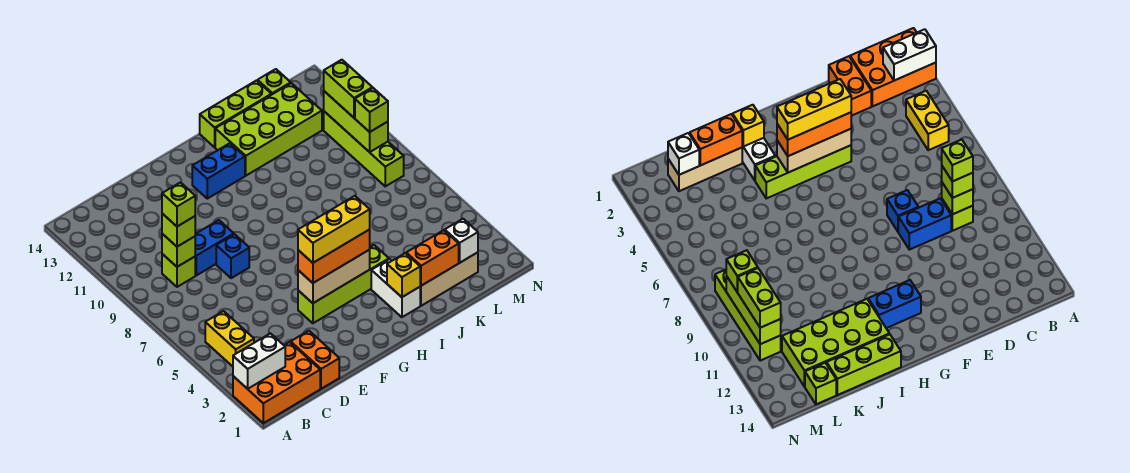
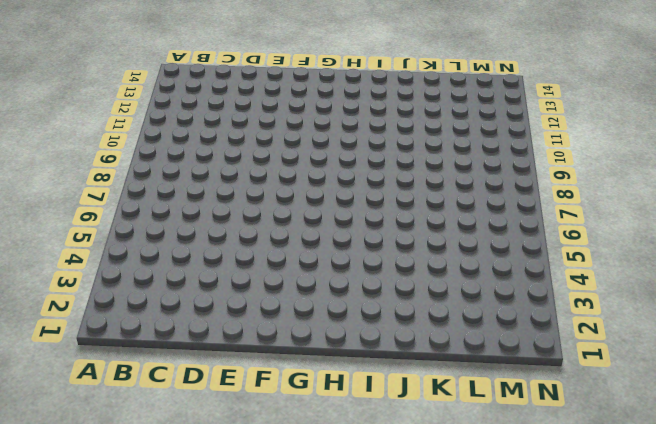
none -> orange 2x3 brick [233,342,320,423]
none -> yellow 1x2 brick [205,311,254,367]
none -> lime 1x1 brick [162,254,195,287]

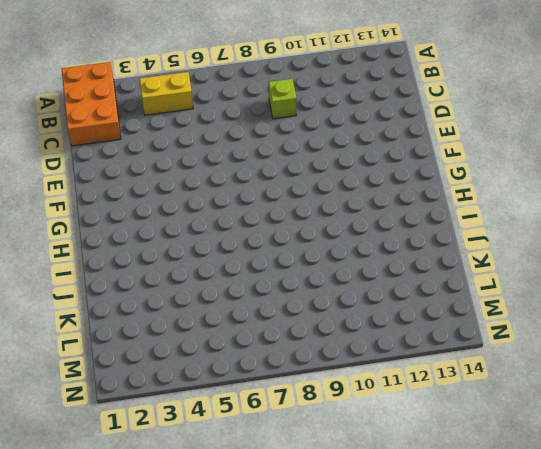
none -> orange 1x2 brick [291,331,339,389]
none -> blue 1x2 brick [195,220,234,275]
none -> blue 1x1 brick [216,234,249,278]

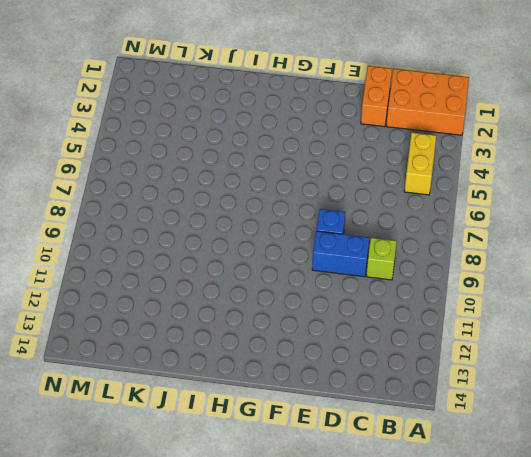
none -> lime 1x4 brick [298,245,389,323]
none -> blue 1x2 brick [192,143,245,199]
none -> white 1x2 brick [371,259,420,317]

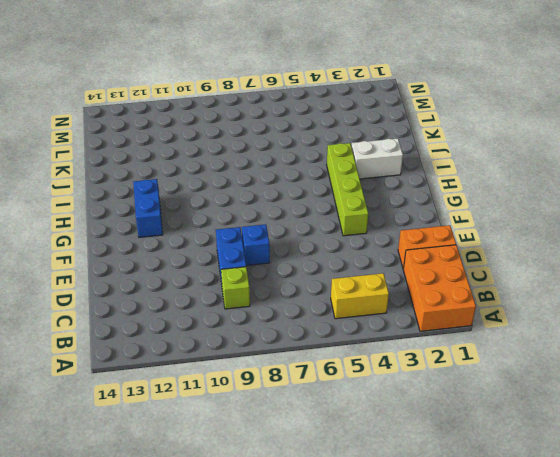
none -> lime 2x4 brick [215,83,322,176]
none -> lime 1x3 brick [200,81,271,147]
none -> tan 1x3 brick [420,252,478,306]

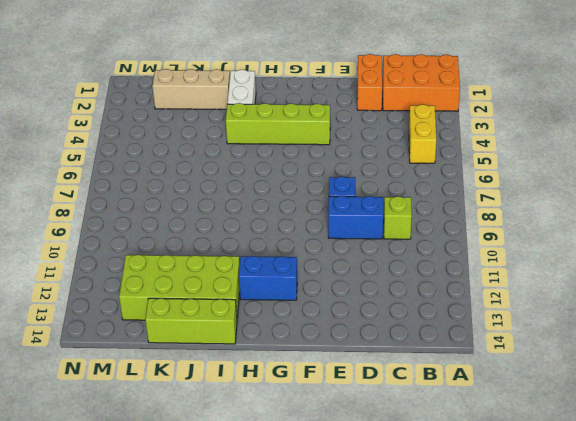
none -> lime 1x1 brick [258,69,291,95]
none -> lime 1x4 brick [324,111,404,186]
none -> white 1x2 brick [233,333,285,389]

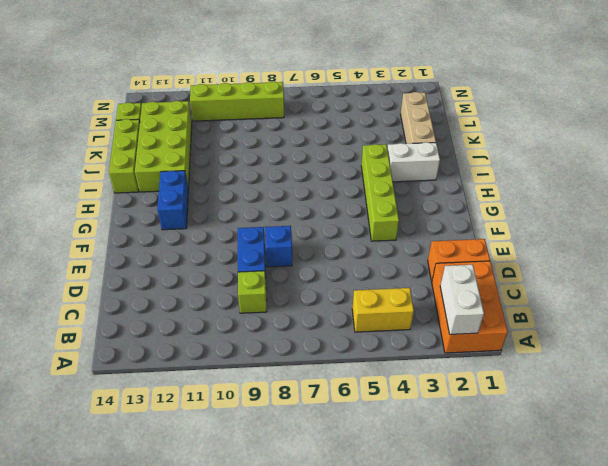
none -> lime 1x1 brick [162,234,195,267]
none -> tan 1x3 brick [298,250,370,303]
none -> yellow 1x1 brick [387,253,420,297]

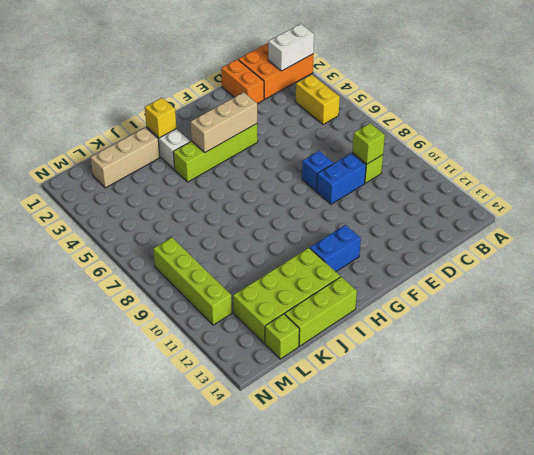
none -> orange 1x2 brick [406,230,459,286]
none -> white 1x1 brick [445,219,478,263]
none -> lime 1x3 brick [324,91,388,152]

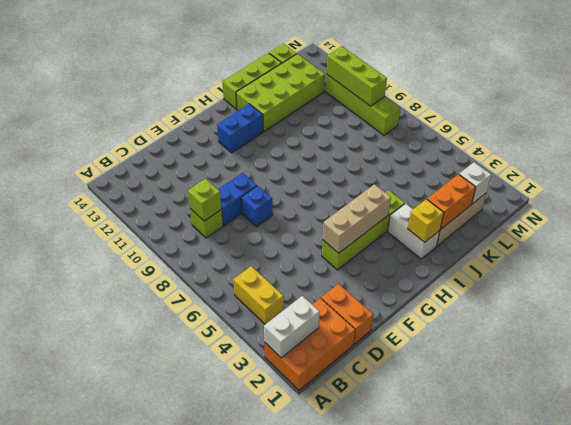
none -> lime 1x1 brick [162,214,195,247]
none -> orange 1x3 brick [298,230,370,283]
none -> lime 1x1 brick [355,88,388,132]

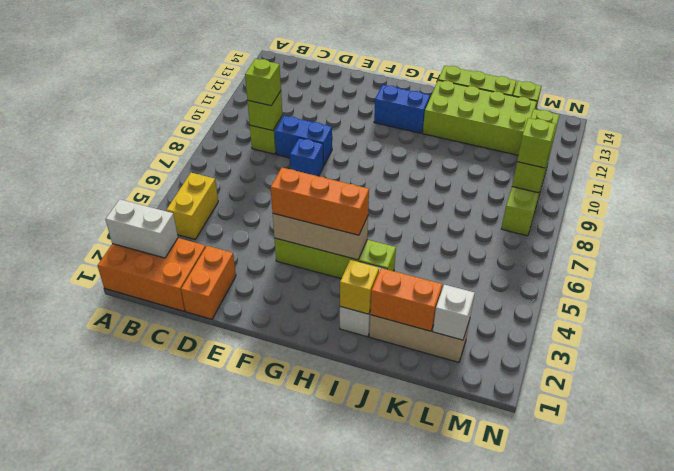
none -> lime 1x2 brick [324,60,372,118]
none -> lime 1x1 brick [162,182,195,226]
none -> yellow 1x3 brick [298,196,370,263]

